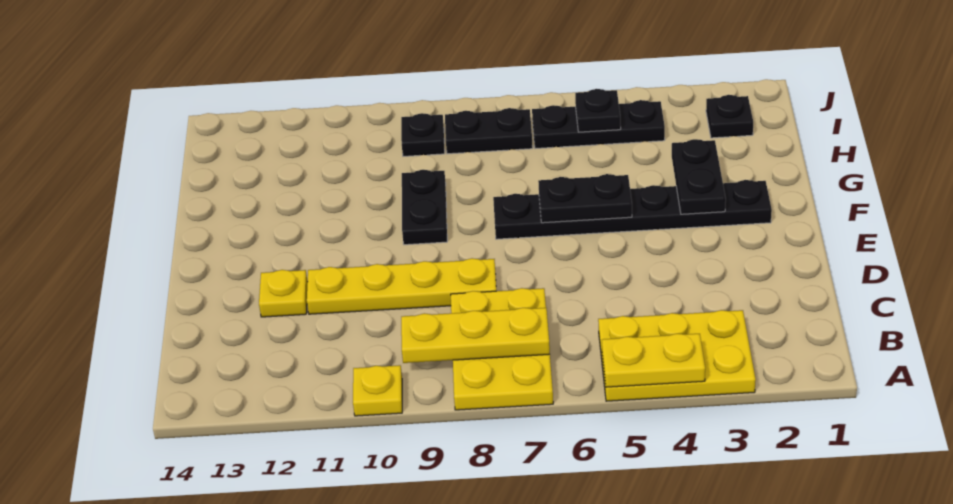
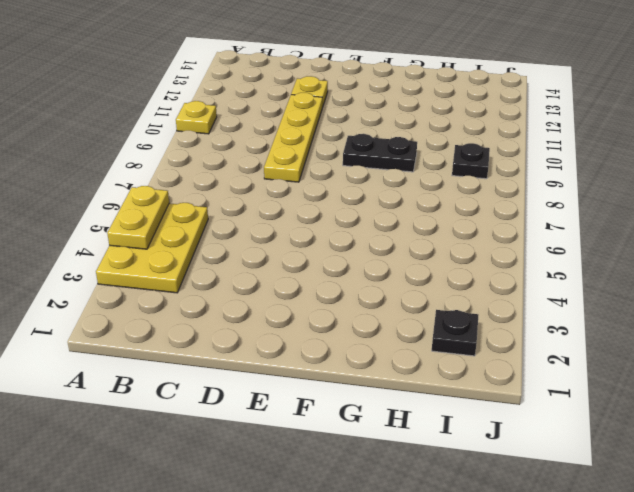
none -> yellow 2x3 plate [451,288,553,410]
none -> black 1x6 plate [493,180,772,239]
none -> black 1x3 plate [532,100,665,149]

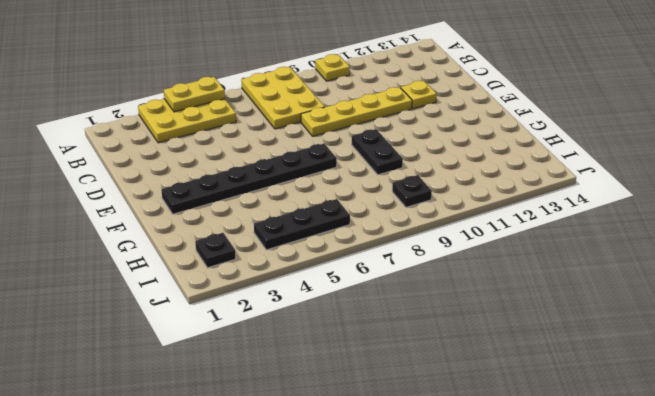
none -> black 1x2 plate [445,108,533,154]
none -> yellow 1x3 plate [401,308,550,363]
none -> black 1x2 plate [672,139,726,214]

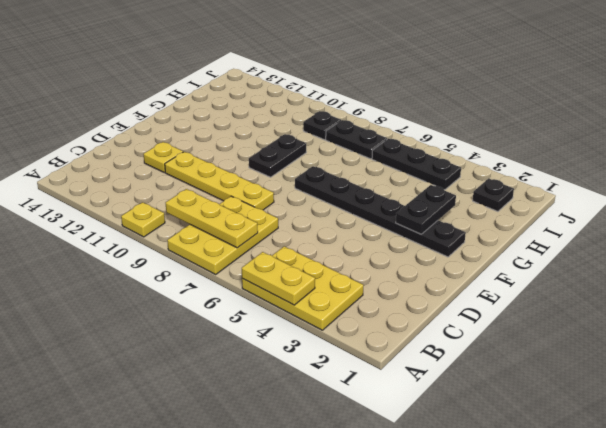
none -> black 1x2 plate [538,174,632,223]
none -> black 1x1 plate [575,89,621,132]

